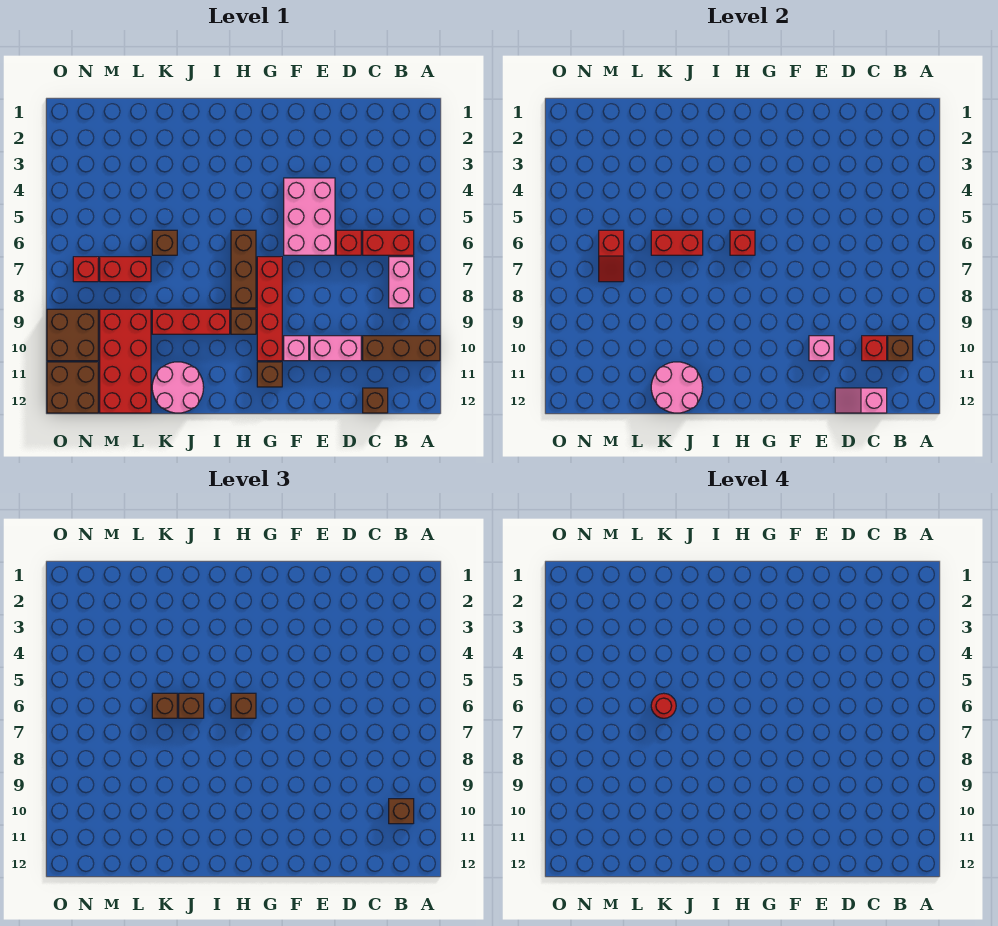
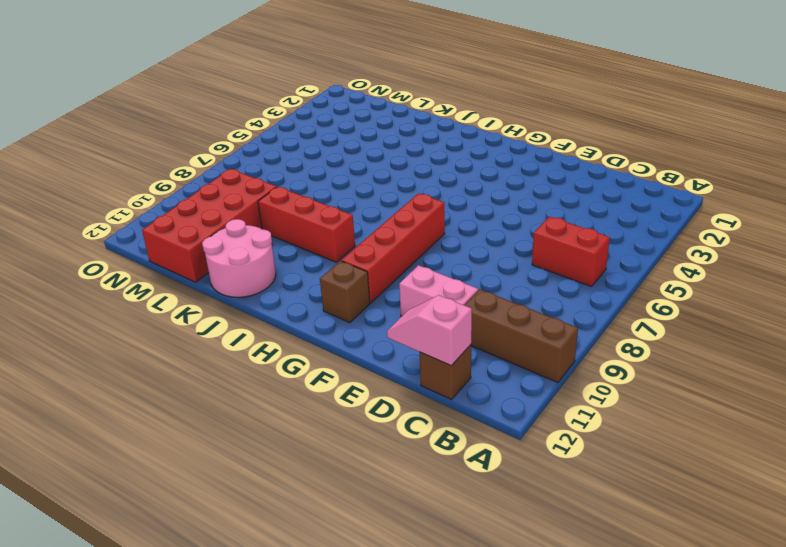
none -> pink 1x2 brick [389,257,414,308]
none -> red 1x1 brick [336,230,361,255]
none -> pink 2x3 brick [284,178,335,255]
none -> pink 1x1 brick [284,336,309,361]

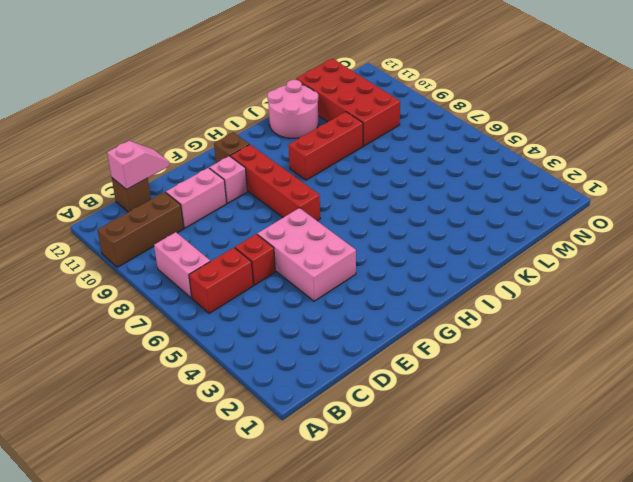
none -> brown 1x3 brick [231,230,256,308]
none -> brown 1x1 brick [231,309,256,334]
none -> brown 1x1 brick [152,230,177,255]
none -> red 1x2 brick [100,257,151,282]

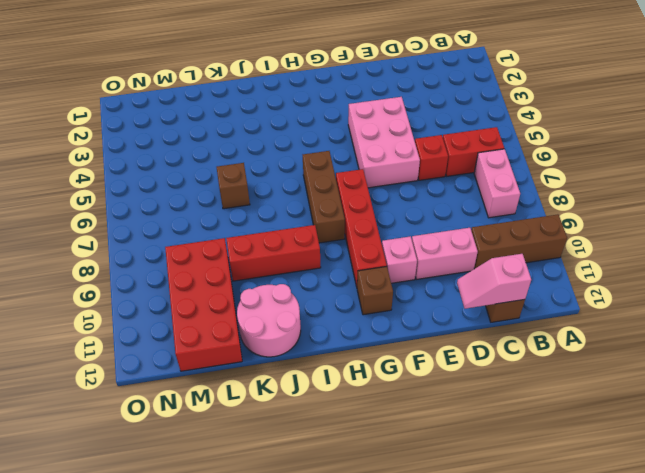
none -> brown 1x1 brick [231,309,256,334]
none -> red 1x2 brick [100,257,151,282]
none -> red 1x1 brick [73,257,98,282]
none -> brown 2x2 brick [47,309,98,361]

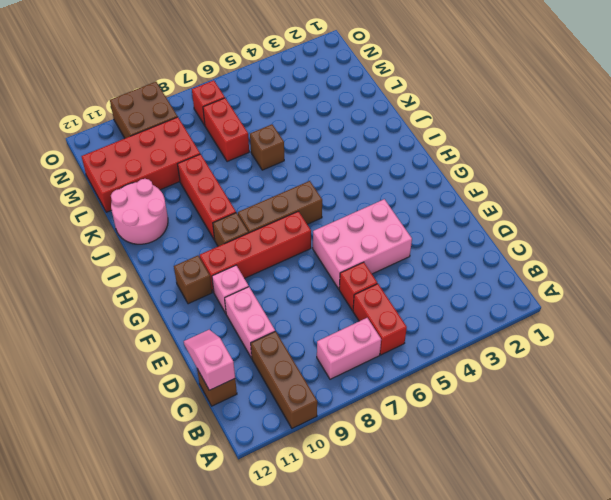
none -> brown 2x2 brick [47,362,98,413]
none -> brown 1x1 brick [888,336,913,361]
none -> red 1x1 brick [862,336,887,361]
none -> pink 1x1 brick [809,336,834,361]

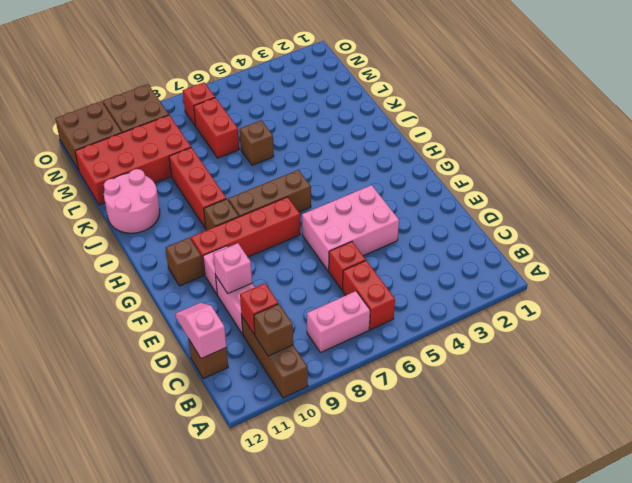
none -> red 1x1 brick [730,230,755,255]
none -> red 1x2 brick [651,230,703,255]
none -> pink 2x2 round brick [651,362,703,413]
none -> red 1x2 slope [599,230,624,282]

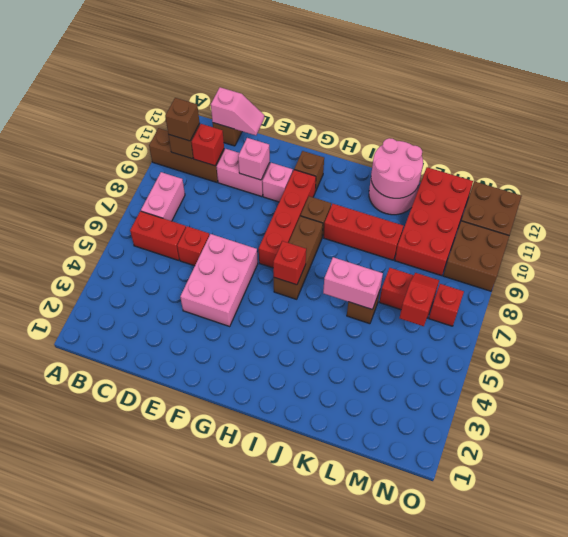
pink 1x2 brick [323,257,383,309] -> red 1x2 brick [651,230,703,255]
none -> brown 1x1 brick [231,693,256,718]
none -> brown 1x1 brick [179,693,204,718]
none -> brown 1x1 brick [152,693,177,718]
none -> red 1x1 round brick [651,693,676,718]

